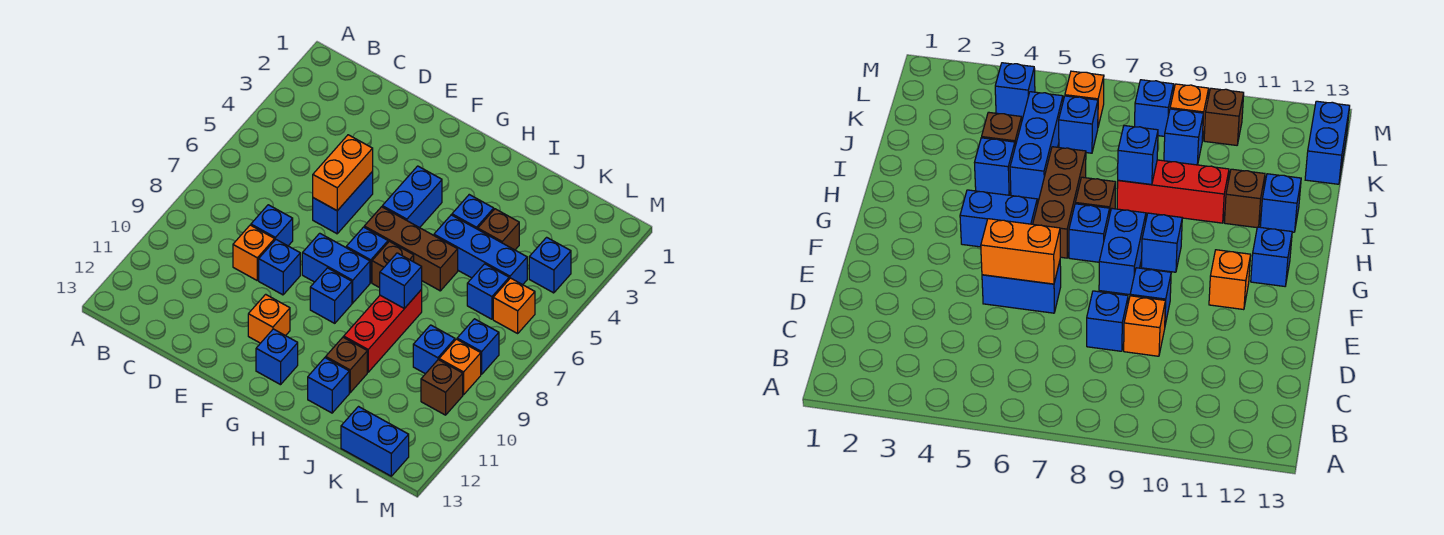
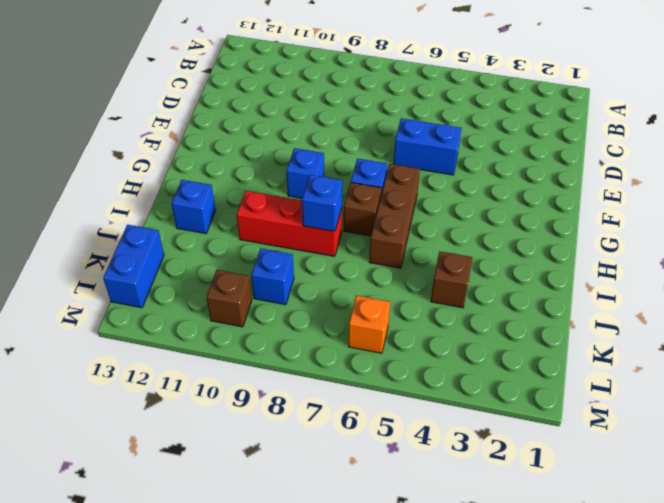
none -> blue 1x1 brick [251,205,293,246]
none -> orange 1x1 brick [233,225,275,280]
none -> blue 1x1 brick [259,240,300,295]

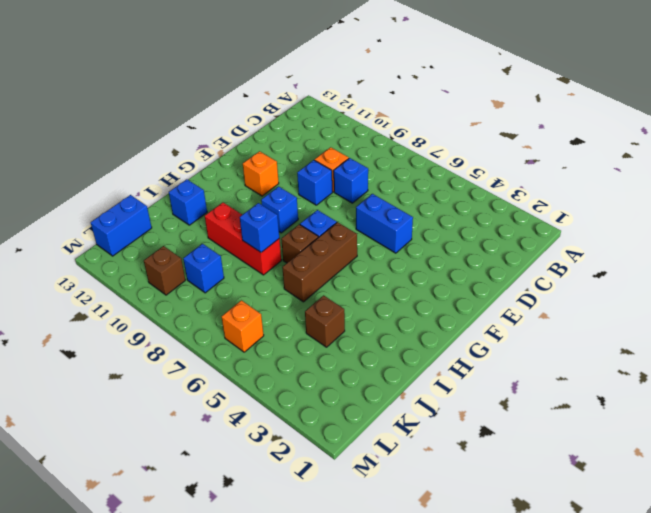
none -> blue 1x2 brick [302,233,370,303]
none -> blue 1x2 brick [382,166,442,228]
none -> blue 1x1 brick [256,329,298,385]

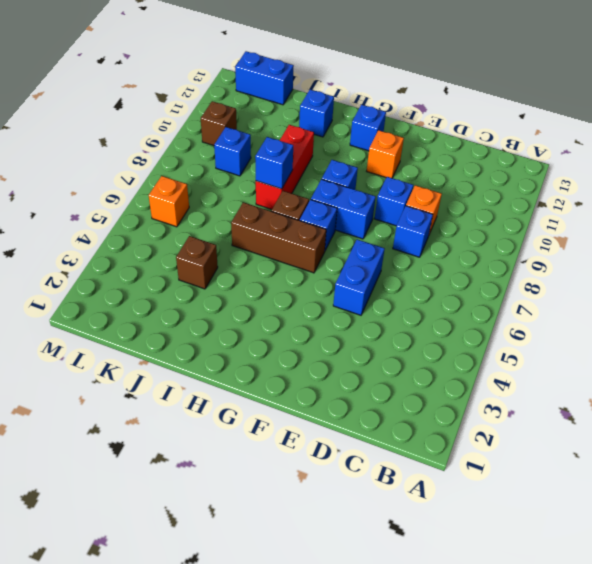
none -> blue 1x2 brick [382,166,442,228]
none -> blue 1x1 brick [452,195,494,229]
none -> blue 1x3 brick [434,215,527,285]

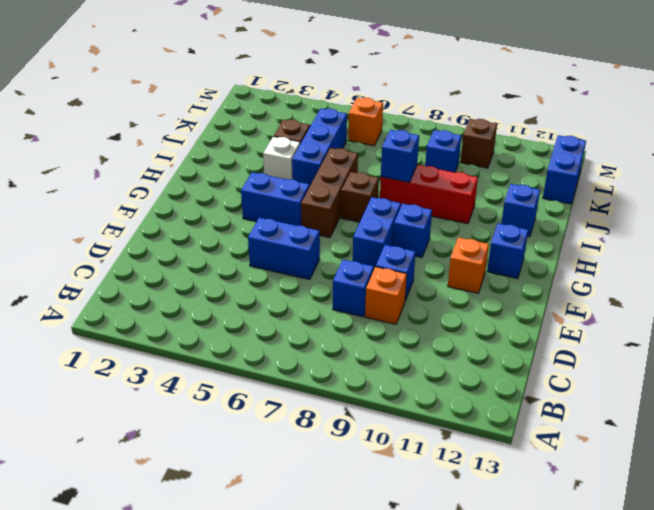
white 1x1 brick [263,136,300,179] -> blue 1x1 brick [452,195,494,229]
none -> blue 1x1 brick [346,227,388,283]
none -> brown 1x1 brick [326,337,367,393]
none -> blue 1x1 brick [467,264,509,319]

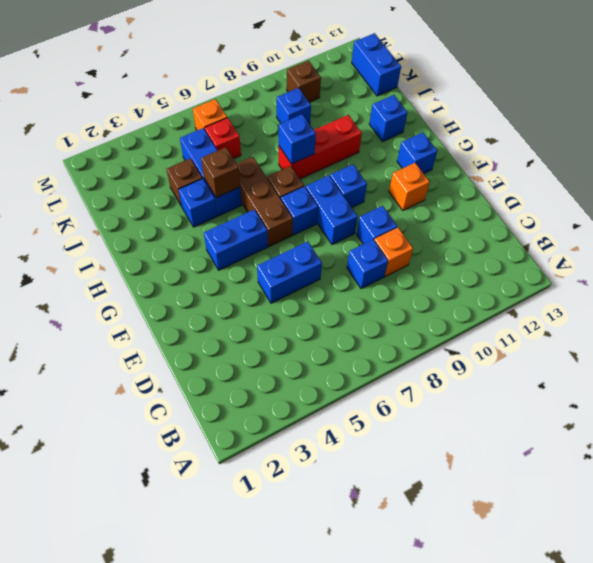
brown 1x1 brick [201,147,240,198] -> brown 1x1 brick moved to [326,337,367,393]
red 1x1 brick [205,118,241,159] -> blue 1x1 brick [467,264,509,319]
none -> blue 1x1 brick [529,237,571,293]
none -> blue 1x1 brick [457,319,499,374]
none -> orange 1x1 brick [439,339,481,395]

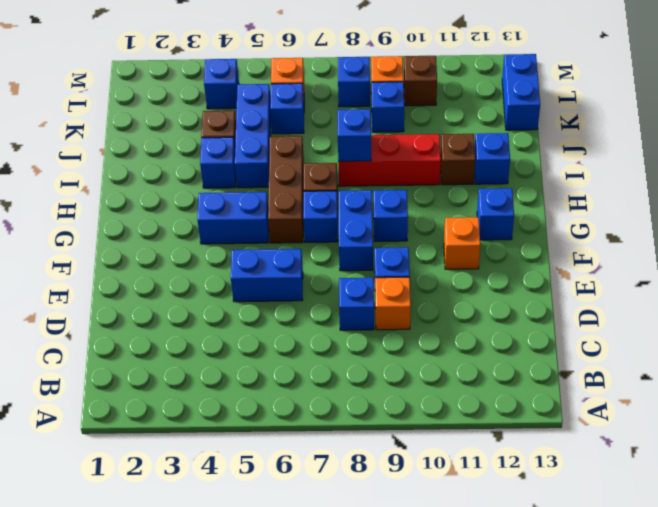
none -> orange 1x2 brick [313,135,373,211]

